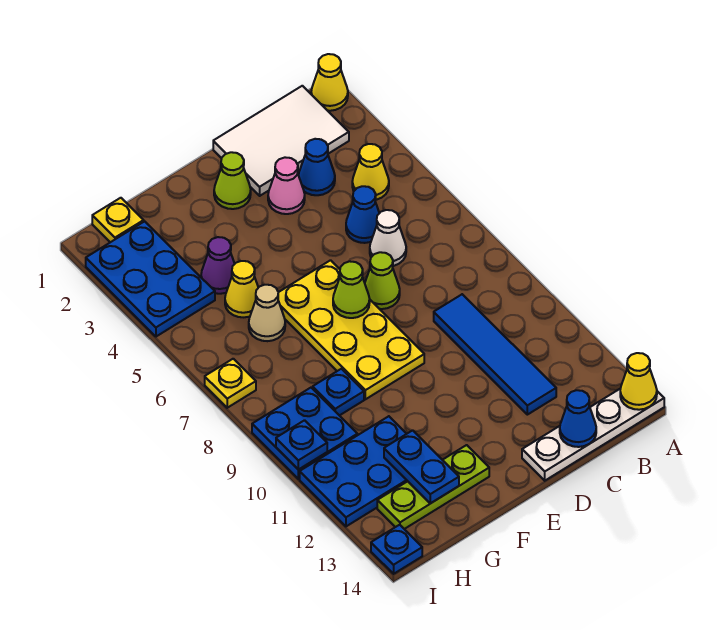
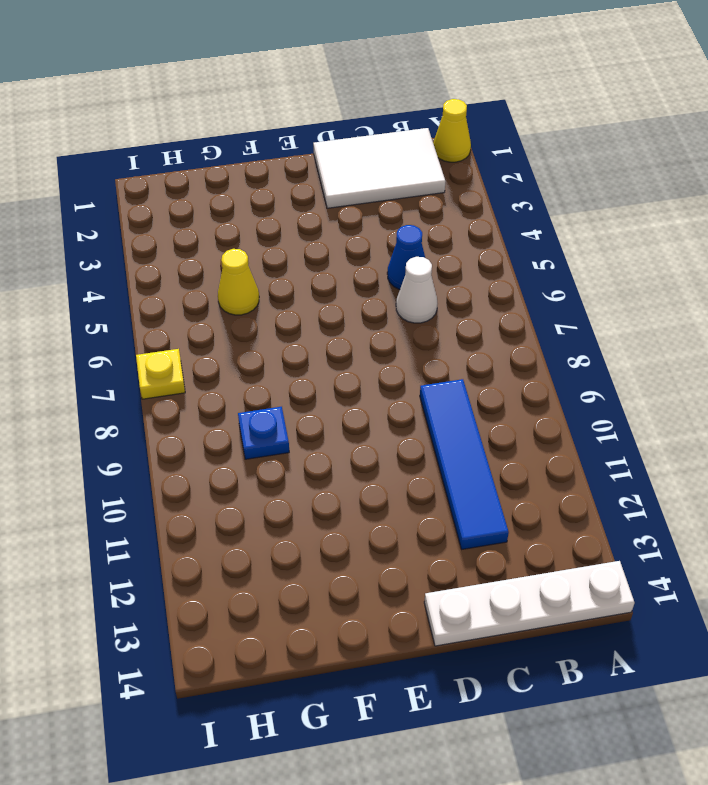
none -> yellow 1x1 cone [352,144,389,200]
none -> blue 1x1 cone [299,139,335,195]
none -> pink 1x1 cone [268,157,305,214]

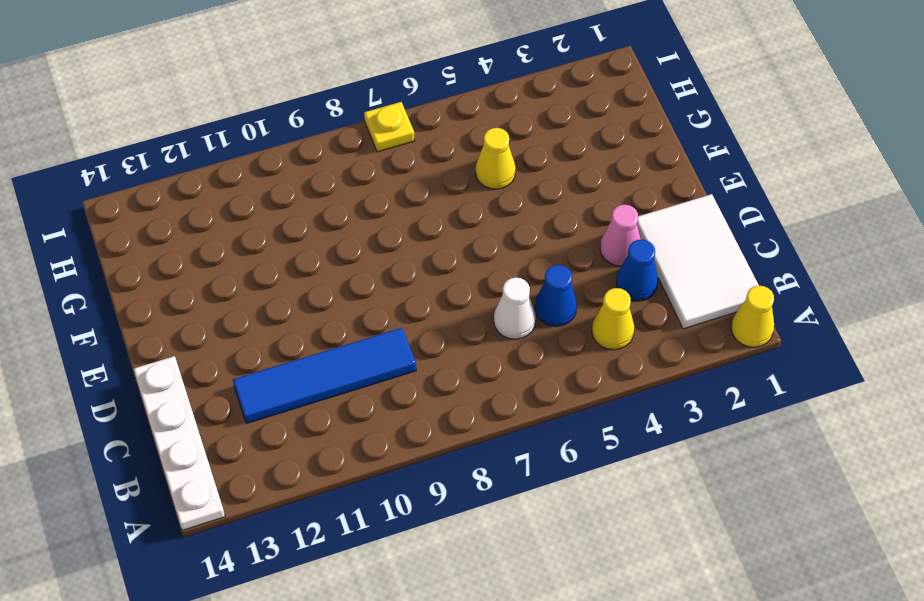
none -> lime 1x1 cone [365,252,400,309]
none -> lime 1x1 cone [214,152,251,209]
none -> yellow 2x4 plate [278,260,424,399]

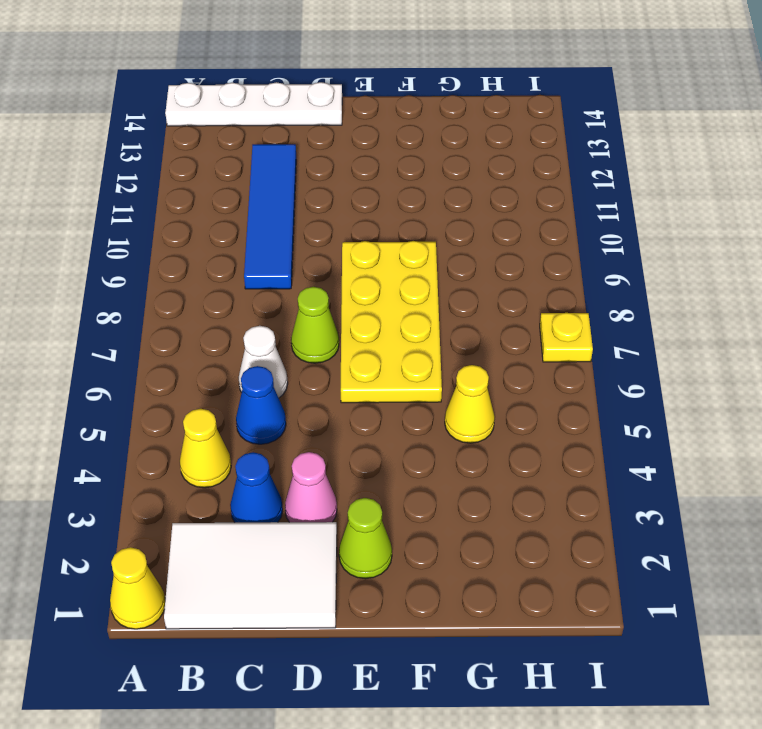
none -> lime 1x3 plate [377,445,489,529]
none -> purple 1x1 cone [201,237,234,294]
none -> tan 1x1 cone [249,285,285,341]

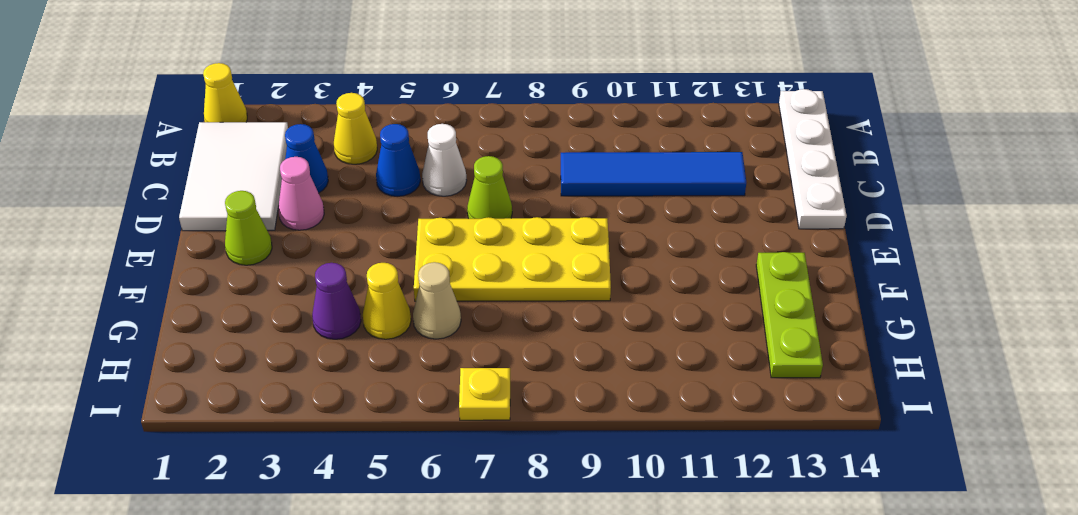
none -> blue 1x1 plate [313,369,364,416]
none -> blue 2x3 plate [300,416,407,526]
none -> yellow 1x1 plate [92,198,144,242]

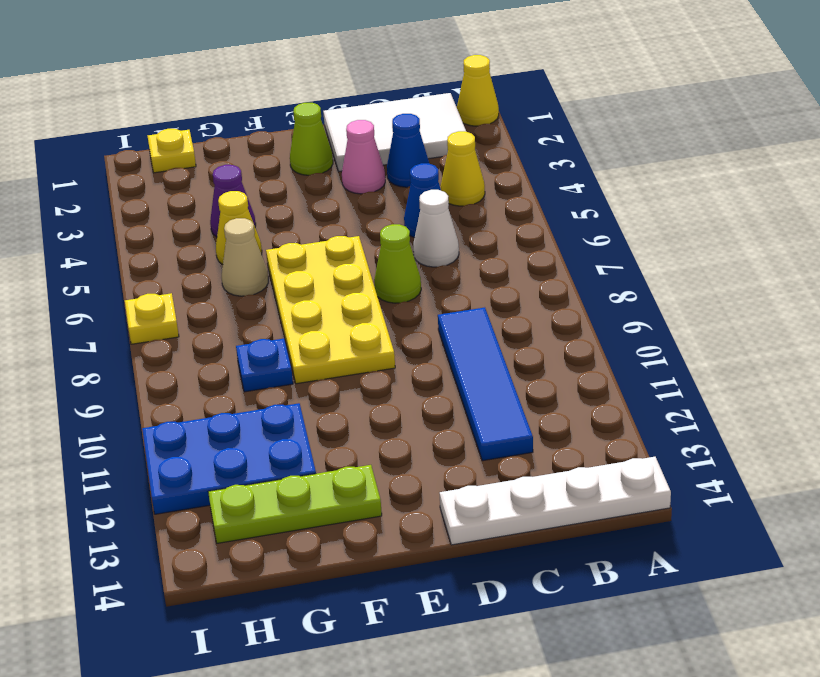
none -> blue 2x3 plate [86,221,215,337]
none -> blue 2x2 plate [252,388,358,479]
none -> blue 1x1 plate [371,525,422,574]

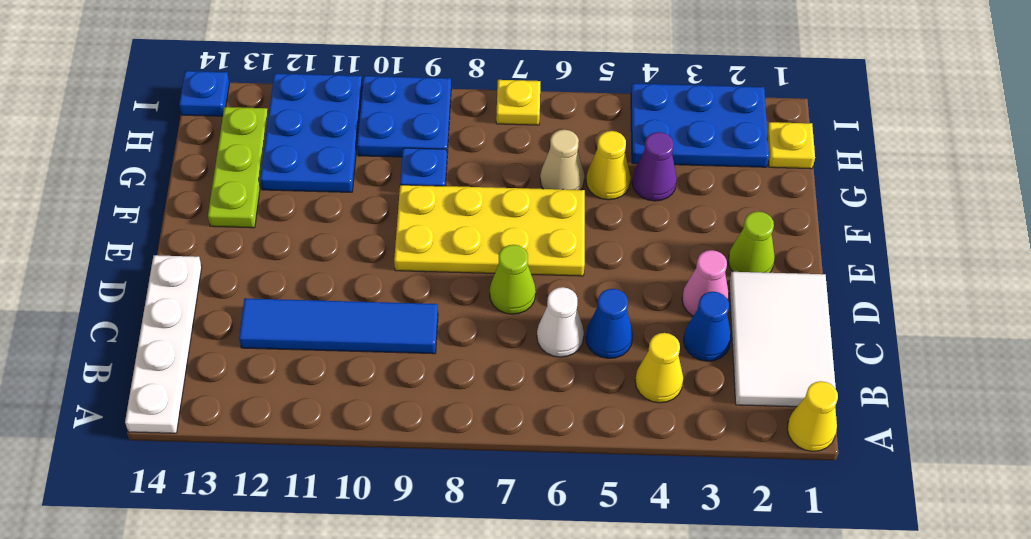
none -> yellow 1x1 cone [620,353,657,410]
none -> blue 1x1 cone [560,390,596,447]
none -> lime 1x1 cone [333,261,370,318]

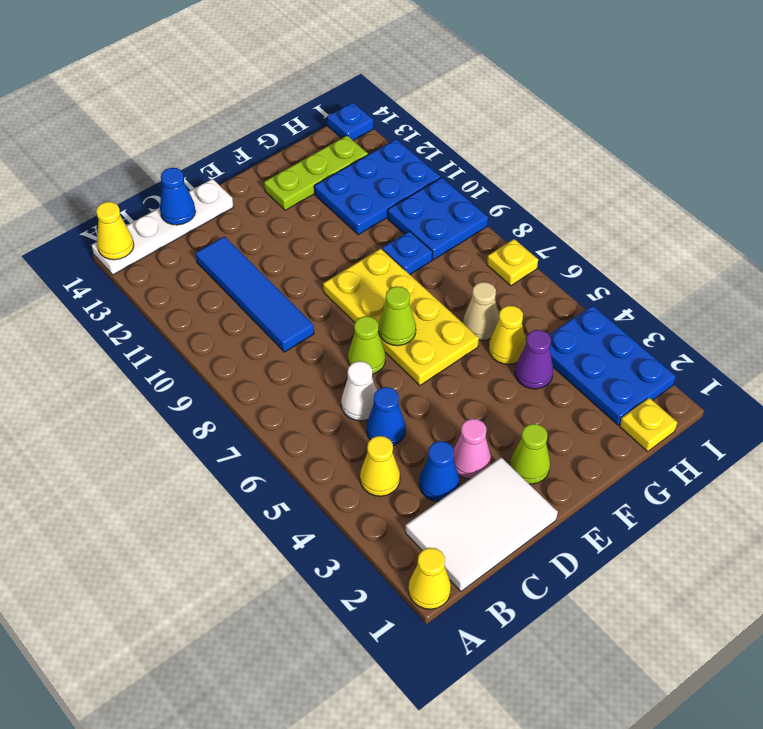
none -> blue 1x2 plate [384,430,459,503]
none -> blue 1x1 plate [276,420,327,470]

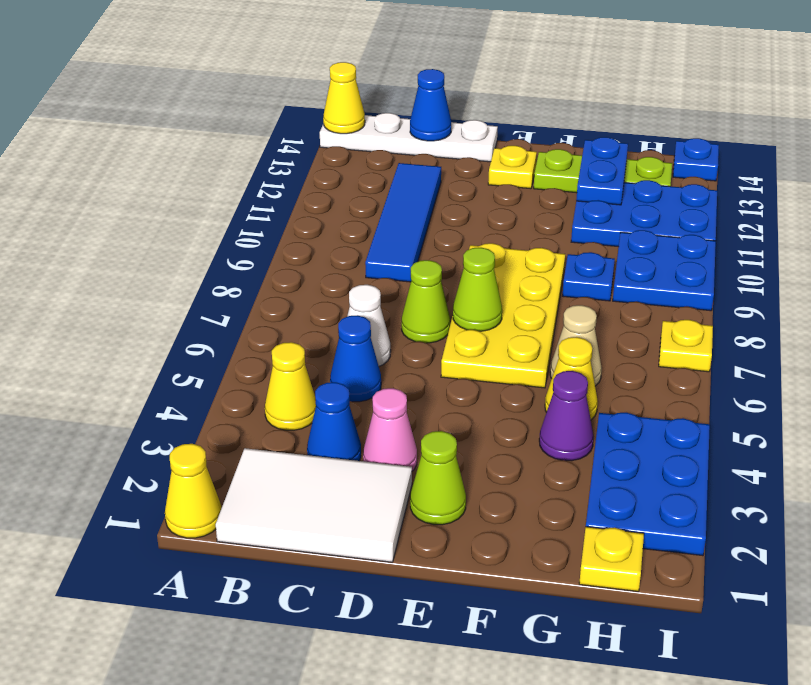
yellow 1x1 plate [488,146,537,189] -> none
none -> blue 1x1 plate [276,420,327,470]

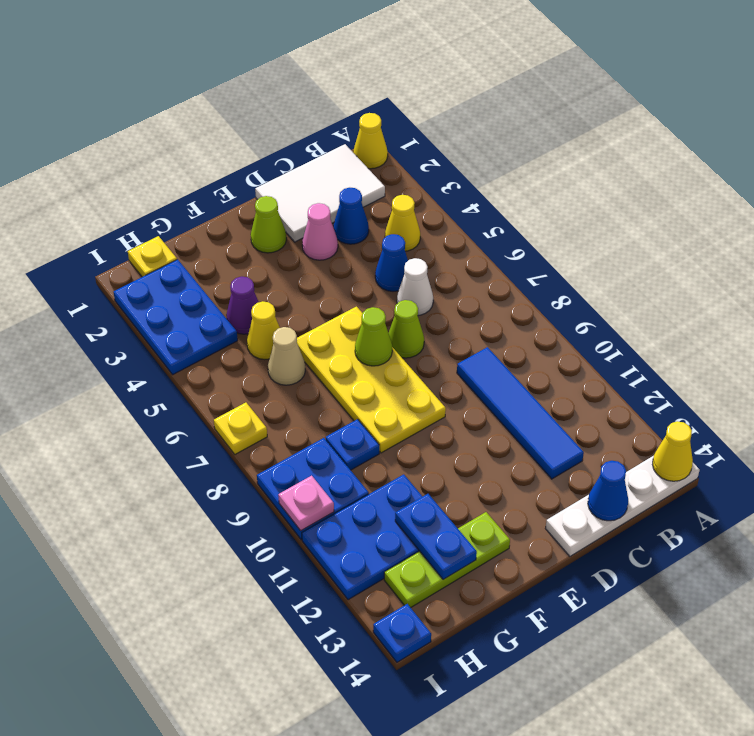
pink 1x1 plate [278,476,334,531] -> blue 1x1 plate [276,420,327,470]

